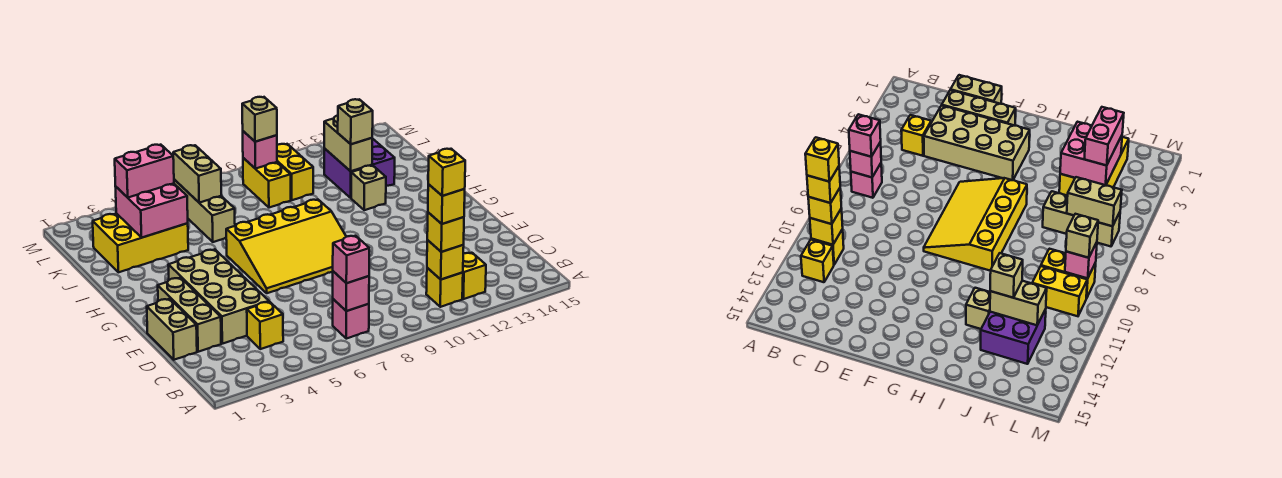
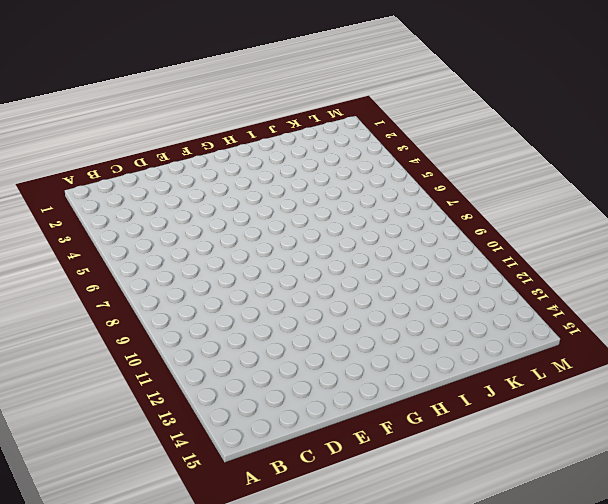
none -> pink 1x1 brick [333,299,369,339]
none -> yellow 1x1 brick [426,268,463,307]
none -> yellow 1x1 brick [462,253,486,299]

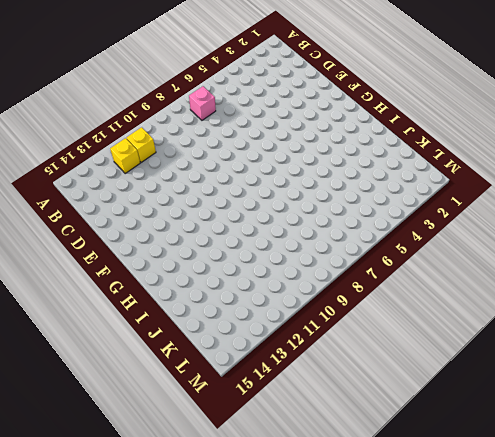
none -> yellow 1x1 brick [247,302,283,349]
none -> tan 1x2 brick [147,299,197,360]
none -> tan 1x3 brick [158,278,221,352]

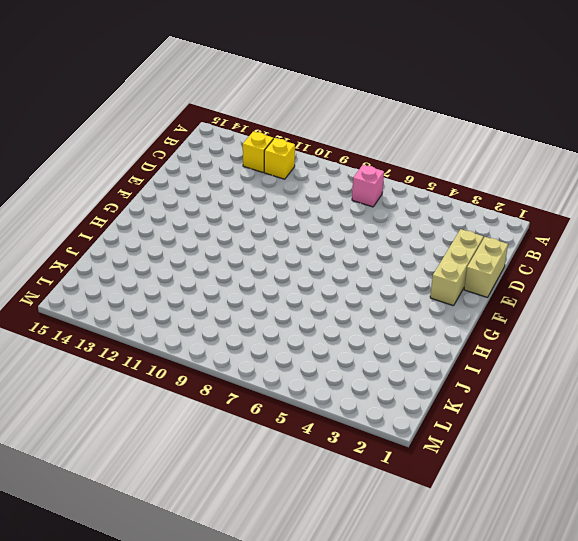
none -> yellow 1x1 brick [247,302,283,349]
none -> tan 2x4 brick [168,249,269,344]
none -> yellow 3x4 slope [226,199,346,293]

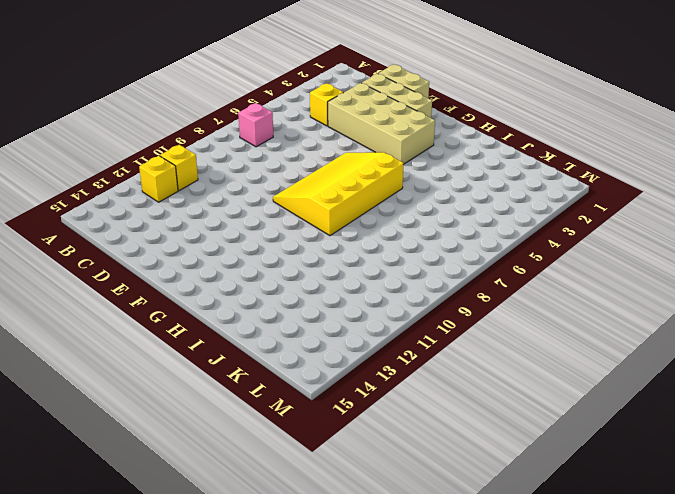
none -> tan 1x1 brick [351,166,386,210]
none -> yellow 2x3 brick [93,213,188,272]
none -> tan 1x3 brick [174,179,235,242]

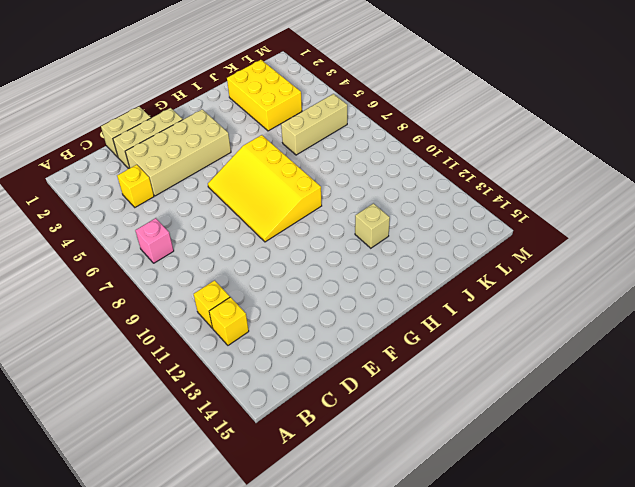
none -> purple 2x2 brick [324,138,395,198]
none -> yellow 1x2 brick [243,158,291,208]
none -> yellow 1x2 brick [277,144,313,200]

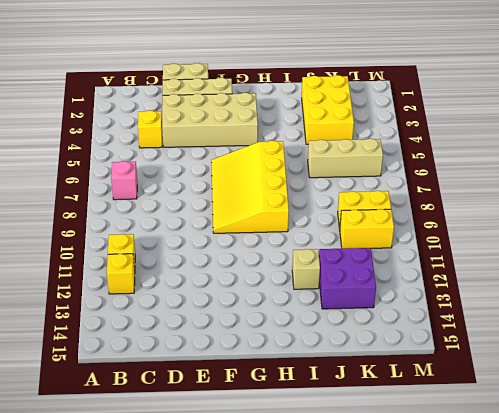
none -> pink 1x1 brick [333,271,369,311]
none -> yellow 1x1 brick [427,240,464,279]
none -> pink 2x2 brick [115,183,188,238]

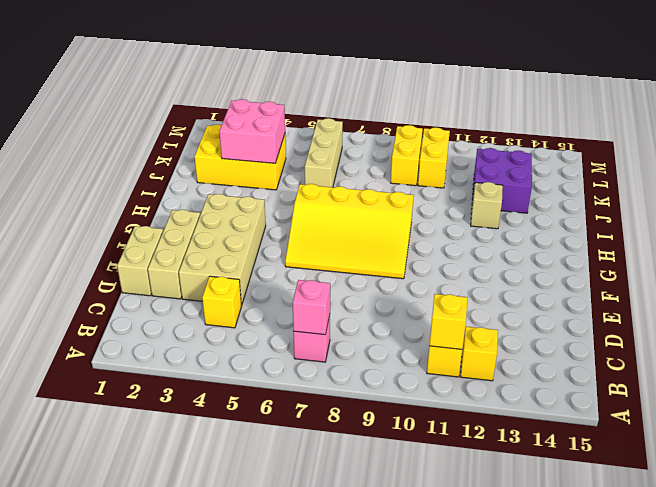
none -> tan 1x2 brick [324,115,372,171]
none -> tan 1x2 brick [173,145,221,203]
none -> pink 1x1 brick [243,131,277,169]

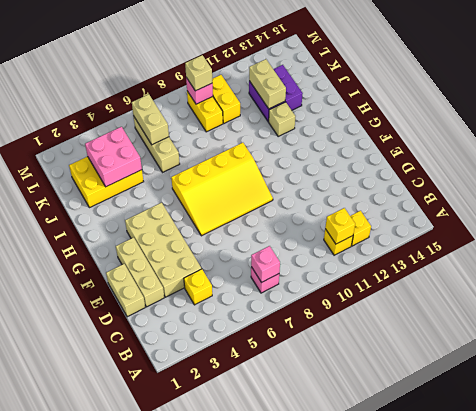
none -> pink 1x1 brick [333,236,369,283]
none -> yellow 1x1 brick [427,212,464,252]
none -> tan 1x1 brick [338,99,373,144]

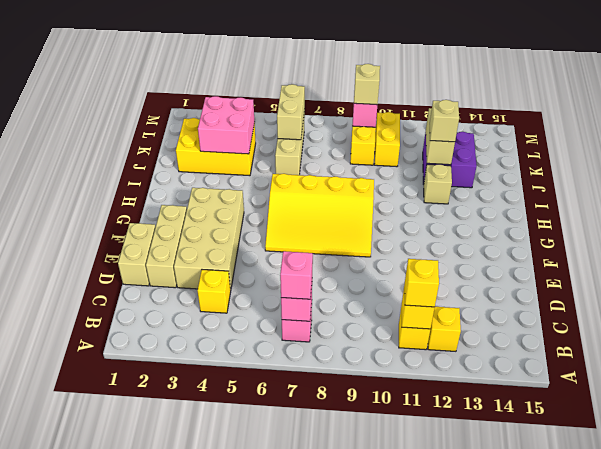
none -> pink 1x2 brick [115,145,174,197]
none -> yellow 1x1 brick [428,184,465,224]
none -> yellow 1x1 brick [428,149,465,196]

